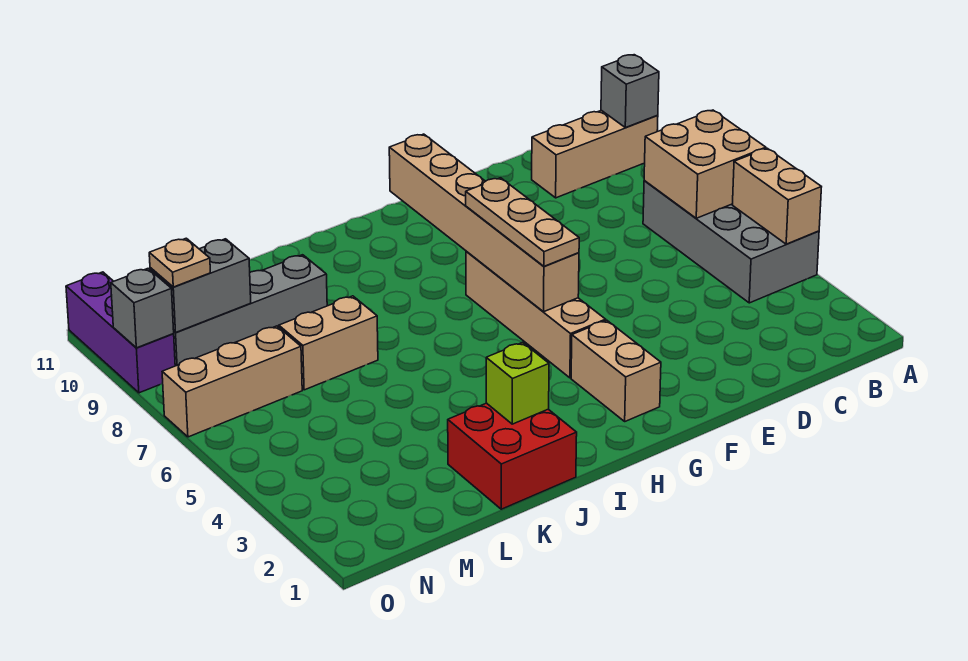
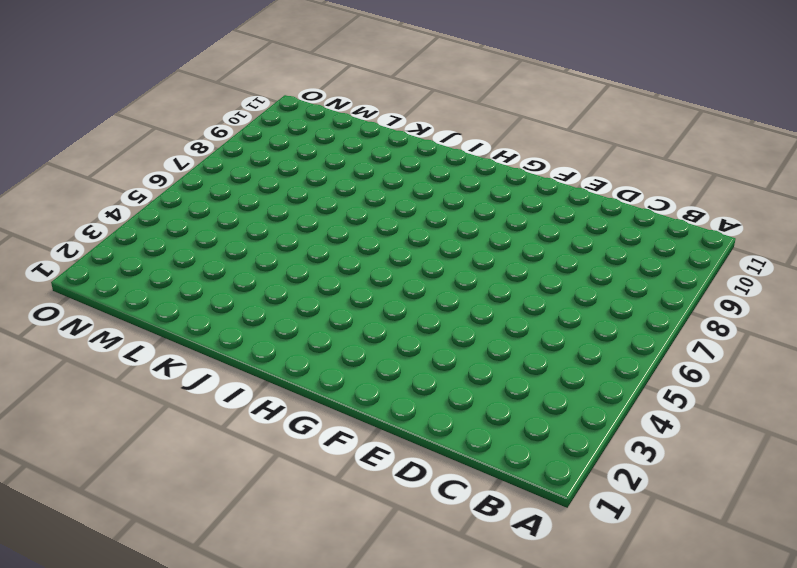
none -> grey 2x4 brick [643,181,819,303]
none -> tan 1x3 brick [532,110,658,198]
none -> tan 1x2 brick [571,320,661,421]

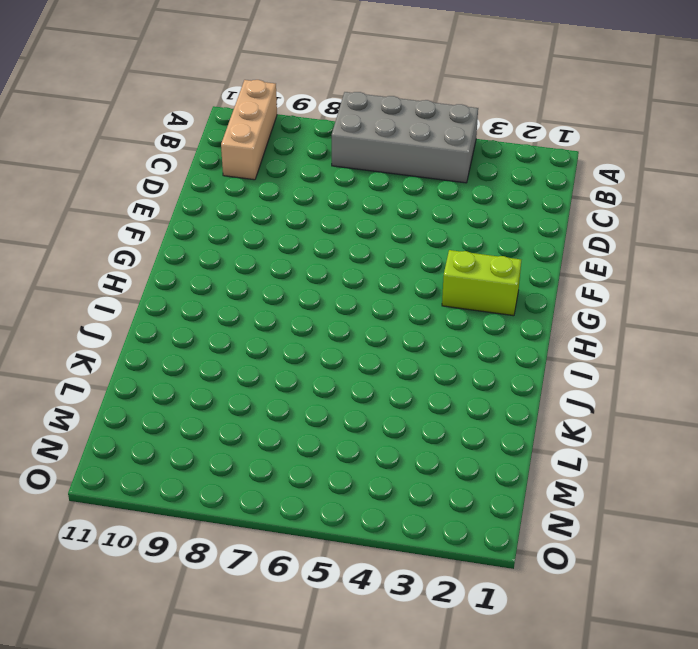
lime 1x2 brick [442,250,521,316] -> tan 1x2 brick [571,320,661,421]
none -> tan 1x4 brick [466,251,606,378]
none -> red 2x2 brick [448,403,577,509]
none -> tan 1x2 brick [279,296,378,390]

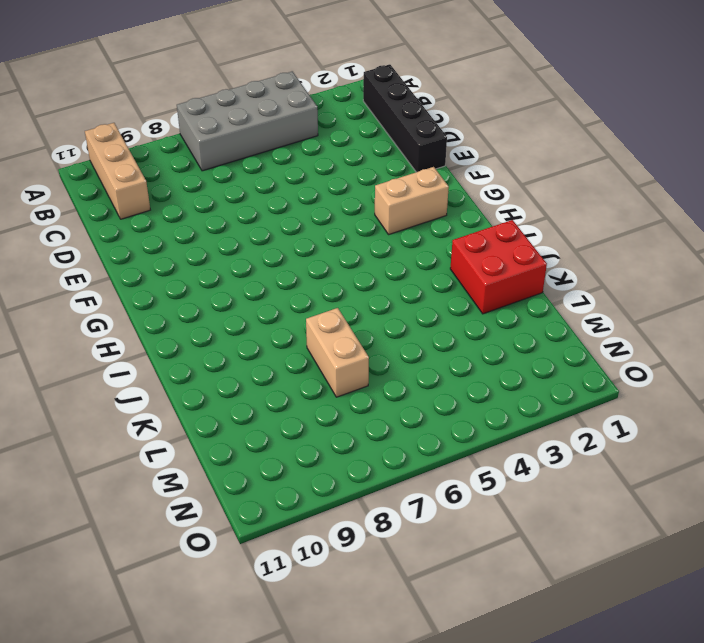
black 1x4 brick [363,64,447,172] -> none
none -> tan 1x4 brick [466,251,606,378]
none -> grey 1x4 brick [174,255,327,366]
none -> tan 1x3 brick [162,326,302,437]

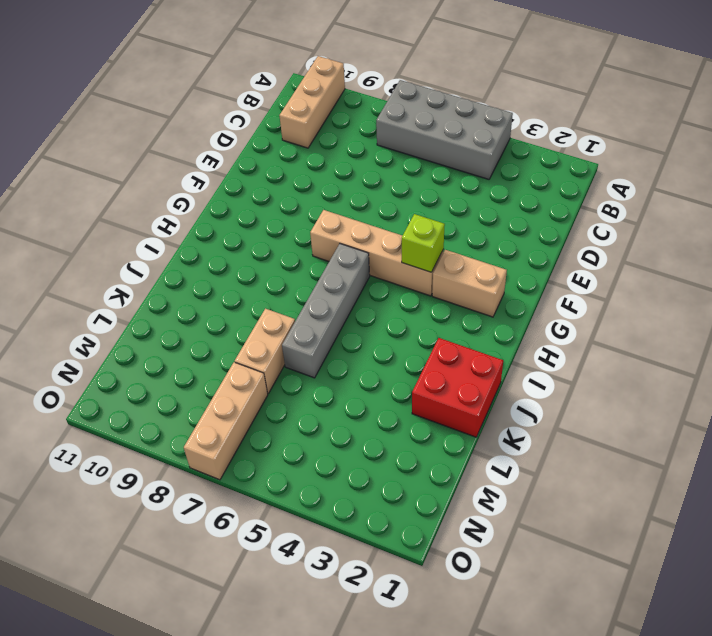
lime 1x1 brick [402,214,445,272] -> lime 1x1 brick moved to [486,342,549,424]
grey 1x4 brick [282,244,370,378] -> grey 1x4 brick moved to [174,255,327,366]
none -> purple 1x3 brick [66,272,175,393]
none -> tan 1x2 brick [732,148,821,244]
none -> tan 2x2 brick [644,110,766,218]

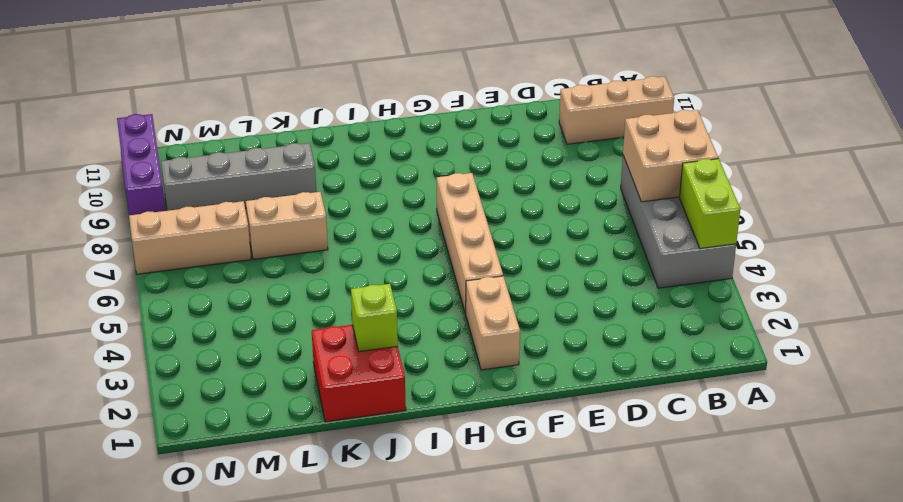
lime 1x2 brick [680,159,740,249] -> tan 1x2 brick [732,148,821,244]
none -> grey 1x1 brick [601,55,659,128]
none -> tan 1x6 brick [389,134,579,312]
none -> grey 1x2 brick [150,239,251,333]

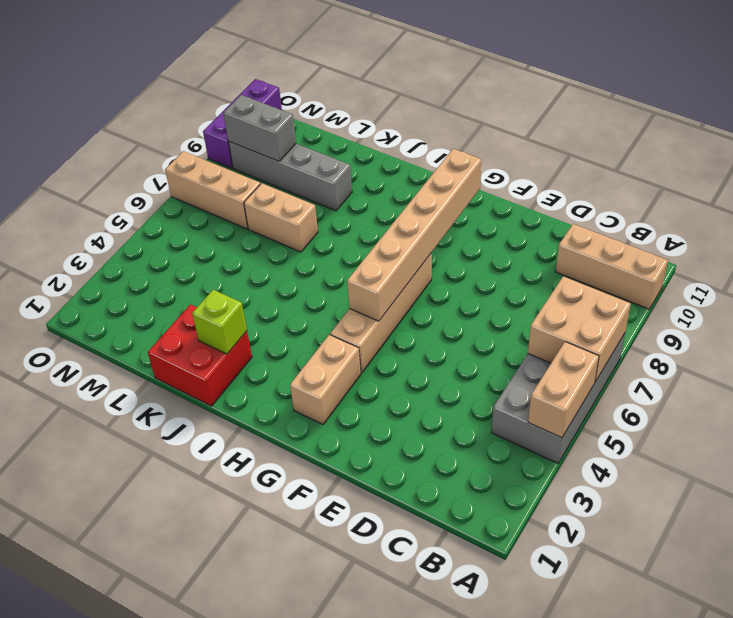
none -> grey 1x1 brick [601,55,659,128]
none -> grey 1x1 brick [111,269,174,348]
none -> tan 1x3 plate [466,178,579,266]

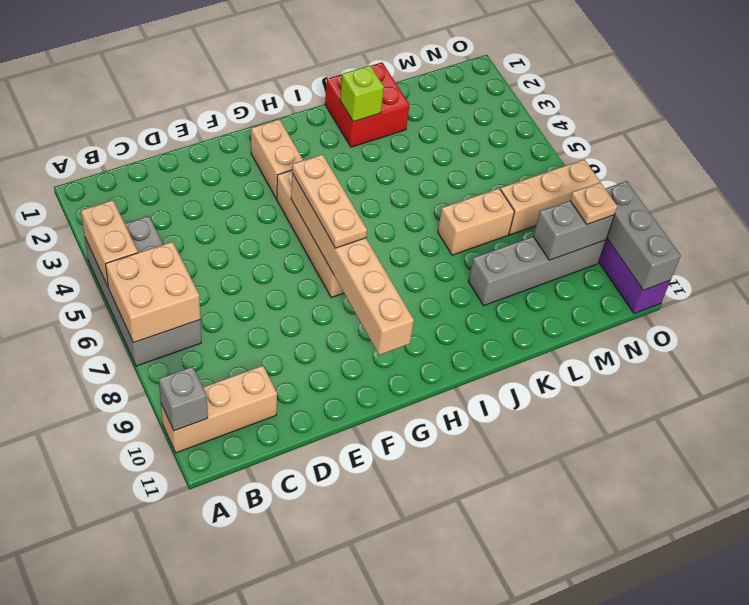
grey 1x3 brick [605,181,681,290] -> grey 1x1 brick [111,269,174,348]

